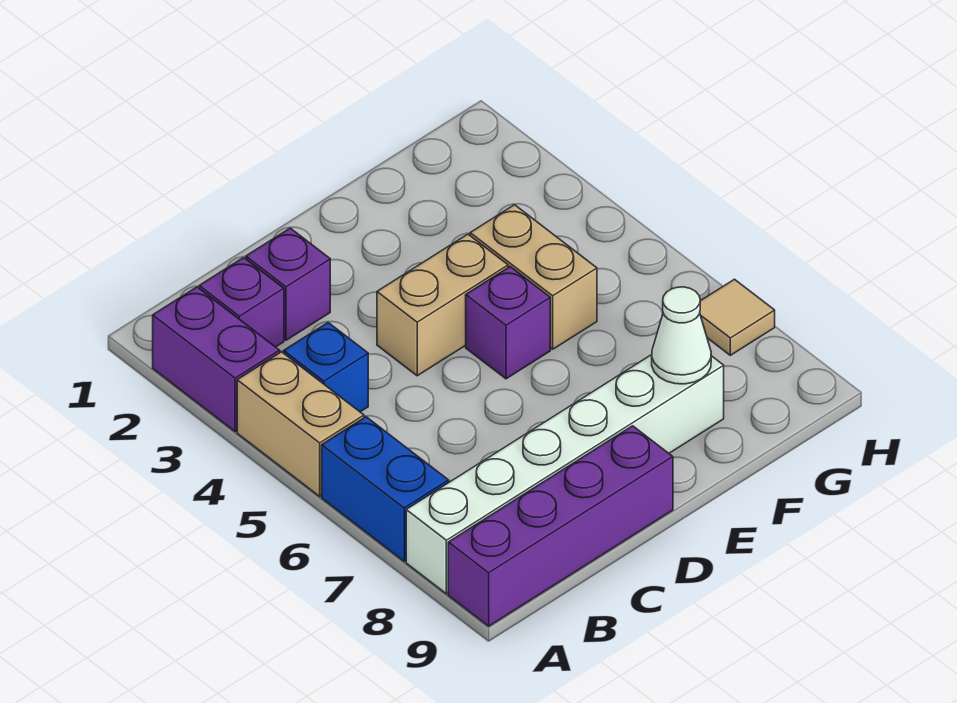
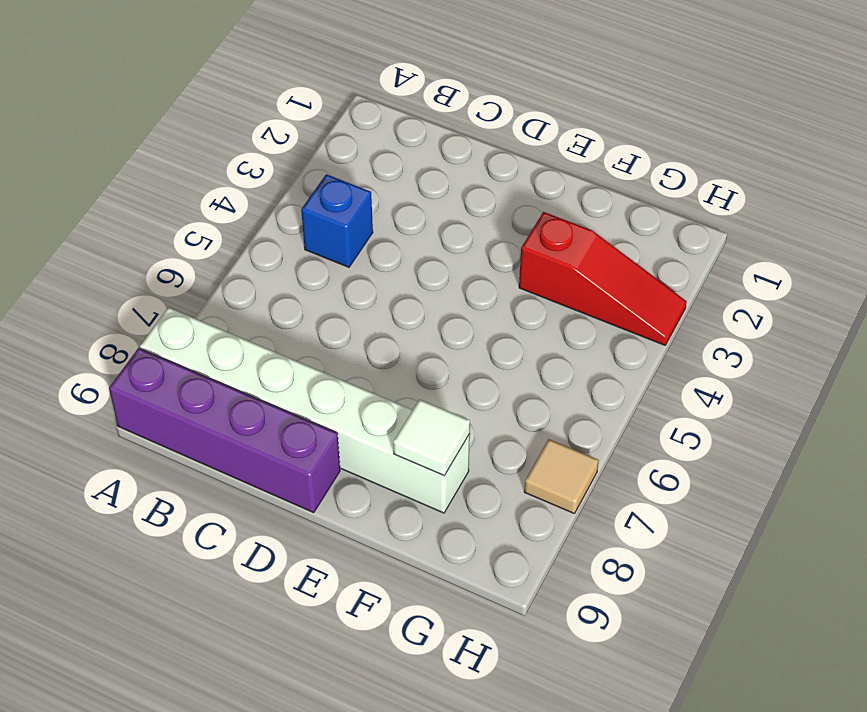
red 1x3 slope [519,212,687,345] -> none
white 1x1 tile [393,399,470,475] -> white 1x1 cone [652,287,711,384]
none -> purple 1x2 brick [153,287,280,432]
none -> tan 1x2 brick [237,352,364,496]
none -> blue 1x2 brick [322,417,449,561]

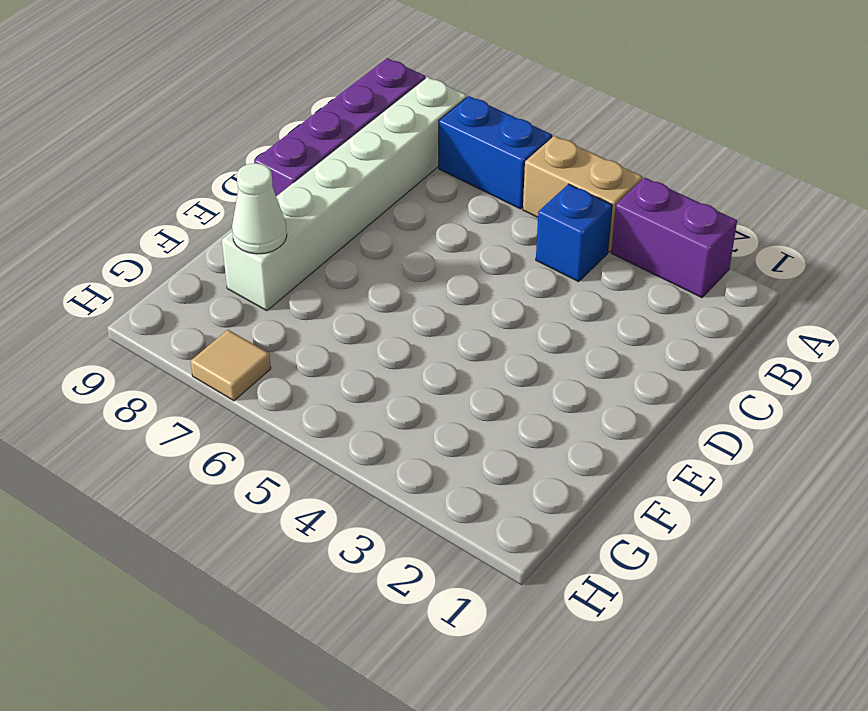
none -> purple 1x1 brick [199,258,284,347]
none -> purple 1x1 brick [246,228,330,340]
none -> tan 1x2 brick [377,234,508,376]

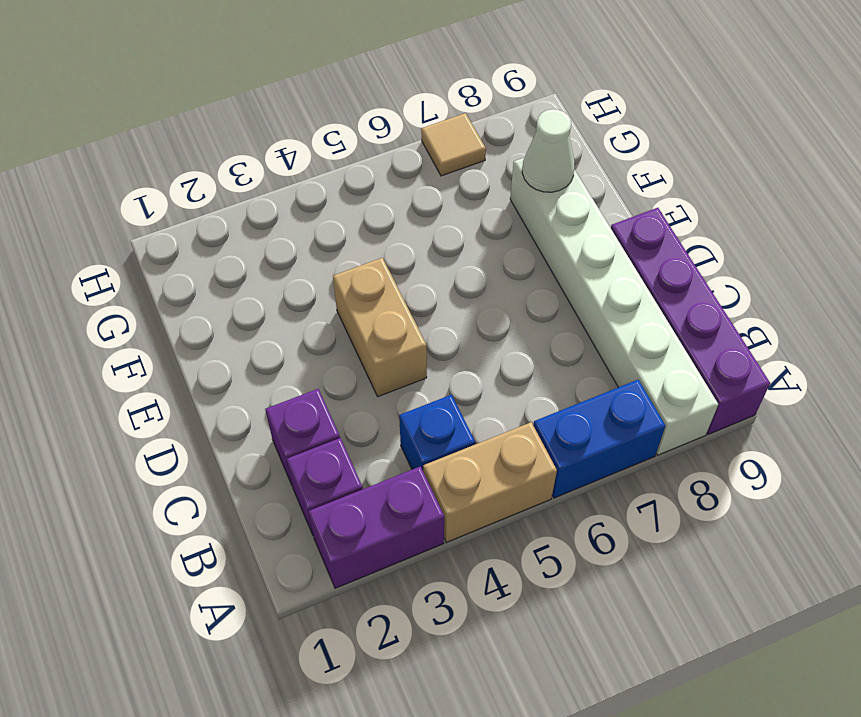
none -> purple 1x1 brick [466,267,550,379]
none -> tan 1x2 brick [470,205,597,349]

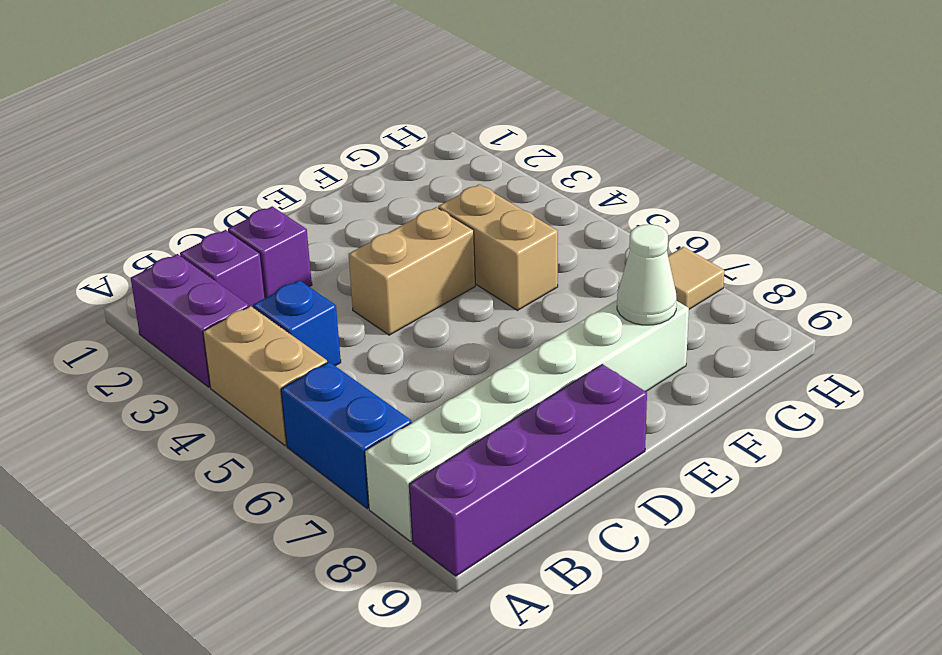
none -> purple 1x1 brick [466,267,550,379]

